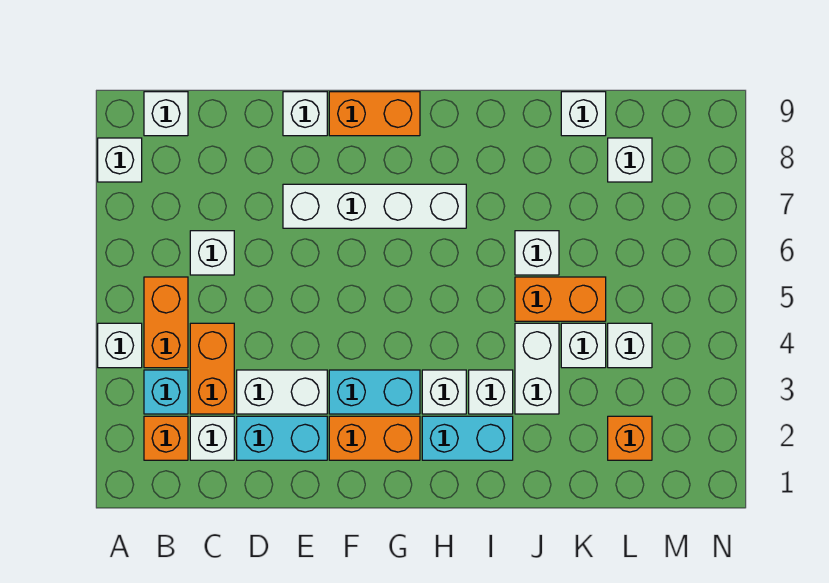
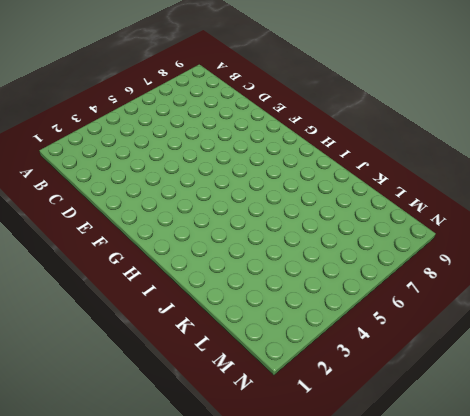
none -> white 1x1 brick [98,323,142,368]
none -> white 1x1 brick [98,138,142,182]
none -> orange 1x1 brick [144,416,188,460]

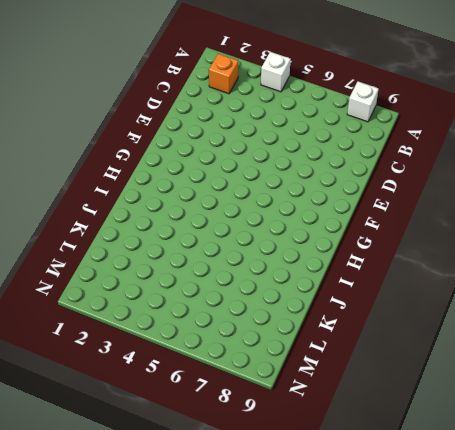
none -> cyan 1x1 brick [144,370,188,414]
none -> orange 1x2 brick [144,277,188,368]
none -> white 1x1 brick [144,92,188,136]

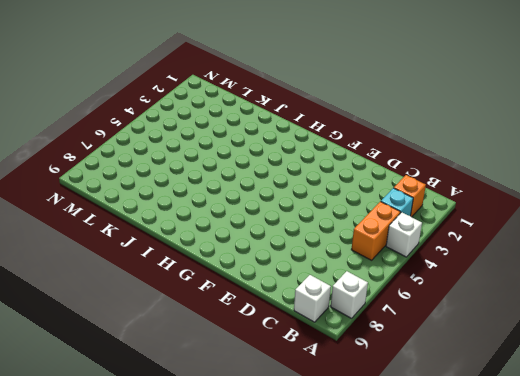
none -> white 1x1 brick [190,416,234,460]
none -> orange 1x2 brick [190,323,234,414]
none -> white 1x1 brick [190,231,234,275]

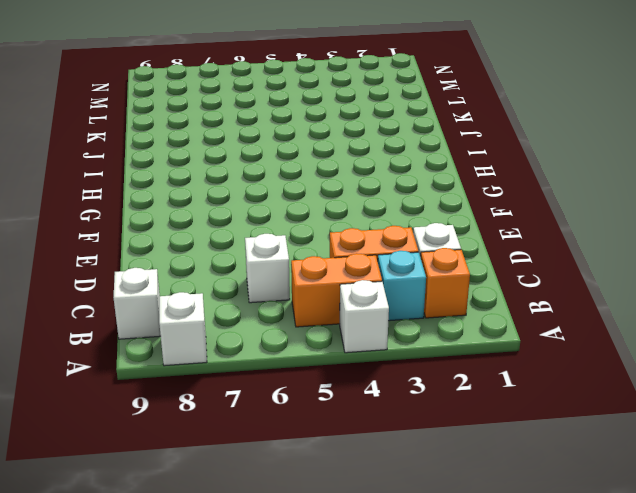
none -> cyan 1x2 brick [237,416,327,460]
none -> white 1x2 brick [237,370,327,414]
none -> white 1x4 brick [283,184,466,228]

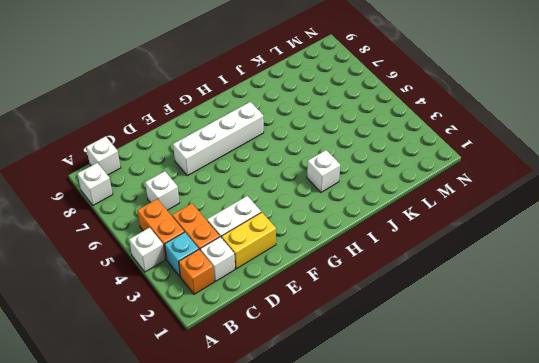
yellow 1x2 brick [222,212,276,269] -> cyan 1x2 brick [237,416,327,460]
none -> white 1x1 brick [283,92,327,136]
none -> orange 1x2 brick [329,416,420,460]
none -> cyan 1x2 brick [329,370,420,414]

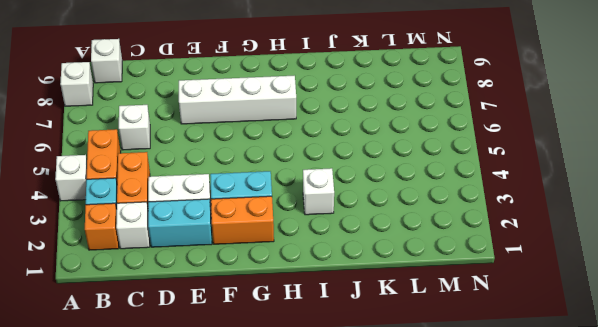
none -> white 1x1 brick [283,92,327,136]
none -> orange 1x2 brick [329,92,420,136]
none -> cyan 1x2 brick [422,416,513,460]

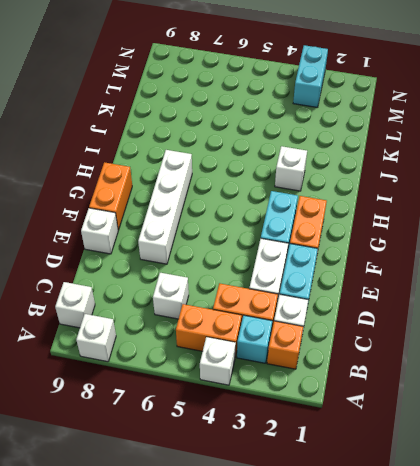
cyan 1x2 brick [293,45,328,108] -> cyan 1x2 brick moved to [422,416,513,460]
none -> white 1x1 brick [422,370,466,414]
none -> white 1x2 brick [515,323,559,414]
none -> orange 1x2 brick [515,277,606,321]

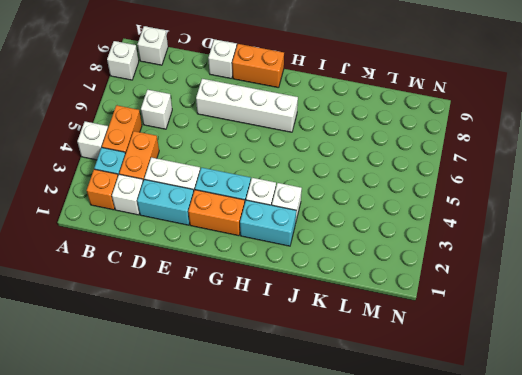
none -> white 1x2 brick [515,323,559,414]
none -> orange 1x2 brick [515,277,606,321]
none -> white 1x1 brick [515,231,559,275]

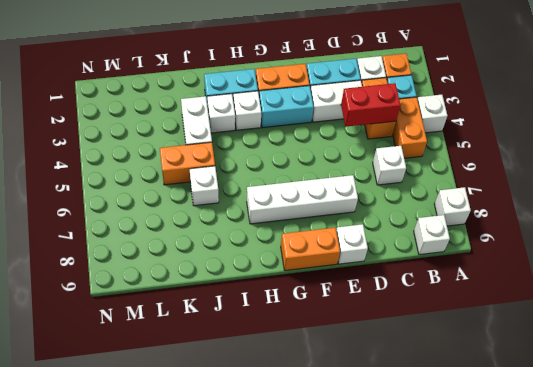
red 1x2 brick [341,83,400,127] -> none
none -> white 1x1 brick [561,323,606,368]
none -> white 1x1 brick [561,92,606,136]
none -> orange 1x1 brick [608,416,652,460]

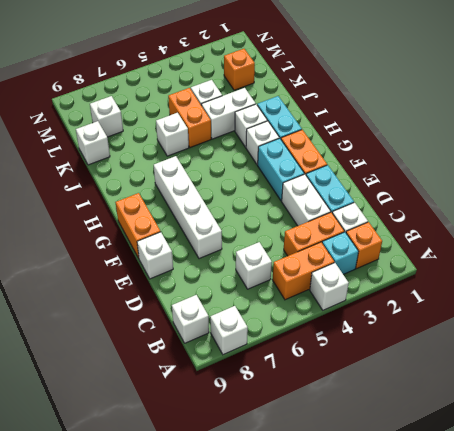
none -> white 1x1 brick [608,323,652,368]

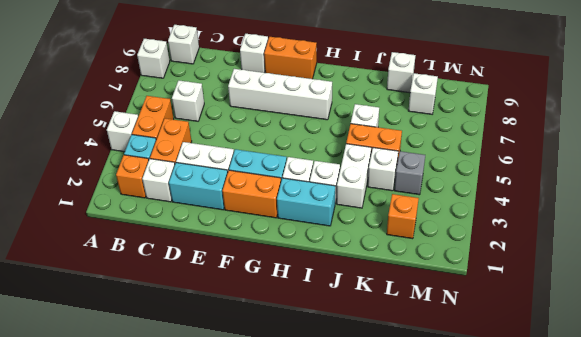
grey 1x1 brick [394,151,425,195] -> white 1x1 brick [608,323,652,368]

